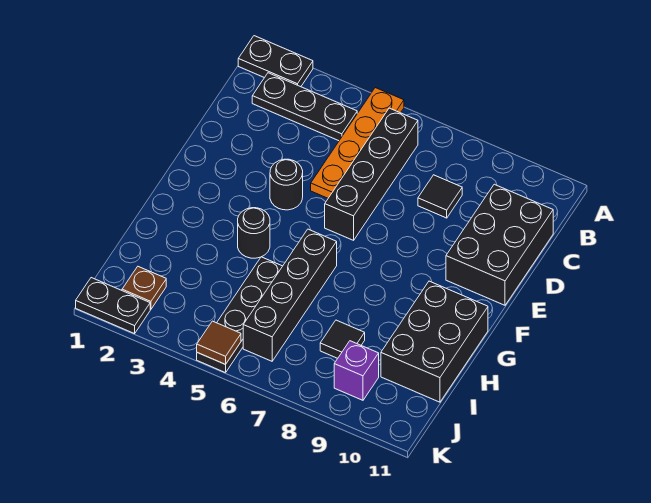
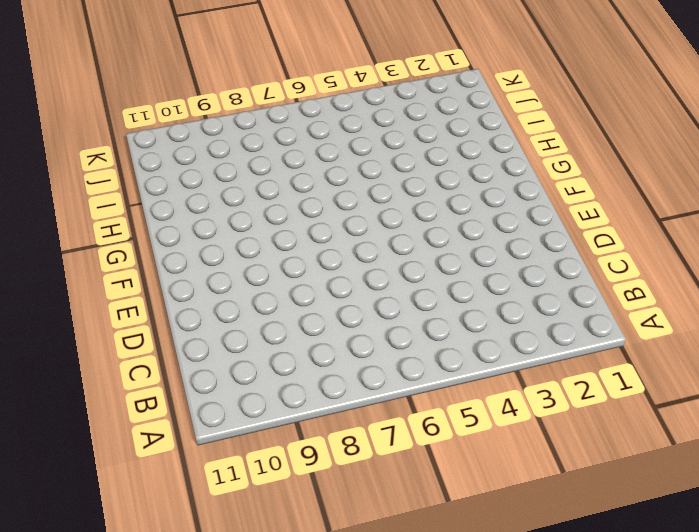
none -> black 1x2 plate [238,36,313,87]
none -> orange 1x4 plate [311,88,404,198]
none -> black 1x3 plate [252,73,357,141]

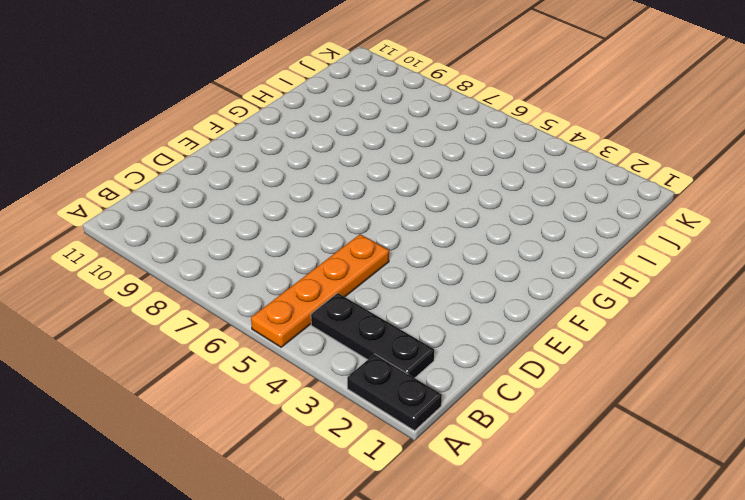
none -> black 1x4 brick [325,108,418,240]
none -> black 1x1 tile [418,175,462,218]
none -> black 2x3 brick [446,184,553,305]

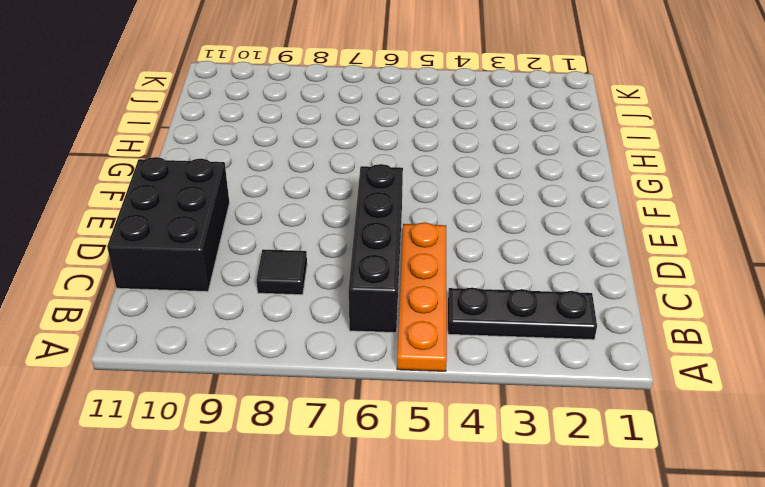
none -> black 1x2 plate [238,36,313,87]
none -> black 1x1 round brick [270,159,303,210]
none -> black 1x1 round brick [238,208,270,258]

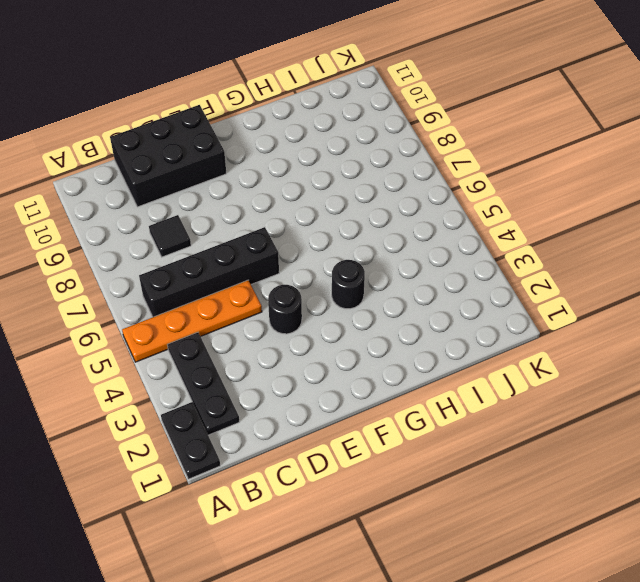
none -> black 1x4 brick [243,229,337,361]
none -> black 2x3 brick [381,281,488,402]
none -> black 1x4 plate [197,257,282,373]

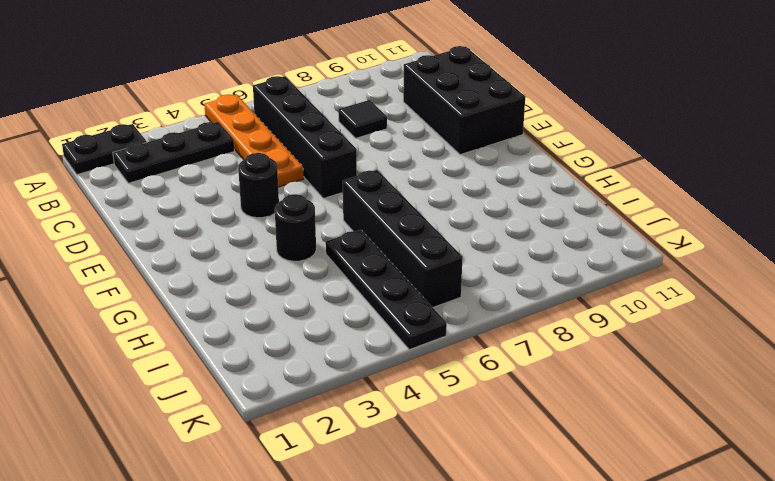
none -> black 2x3 brick [381,281,488,402]
none -> black 1x1 tile [320,320,365,358]
none -> brown 1x1 plate [122,267,166,309]

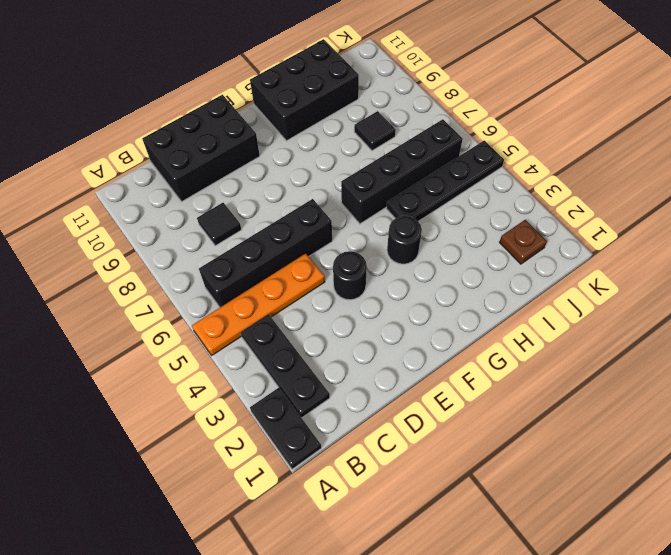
none -> purple 1x1 brick [334,341,379,400]
none -> black 1x2 plate [76,278,150,334]
none -> brown 1x1 tile [197,321,241,364]

